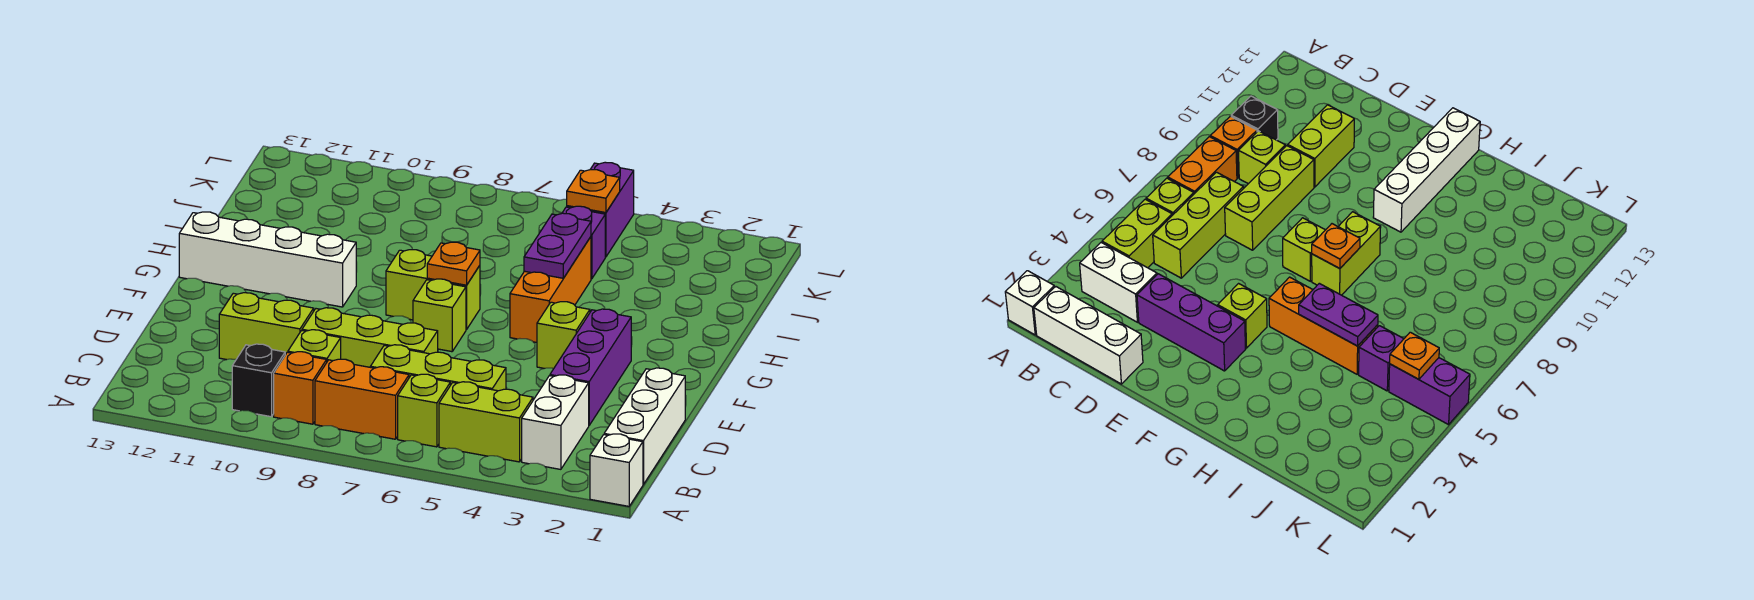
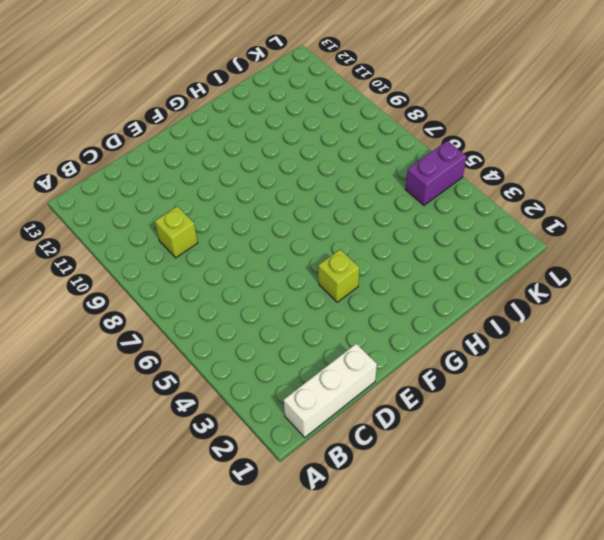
none -> white 1x1 brick [590,434,643,506]
none -> white 1x2 brick [522,375,589,469]
none -> lime 1x2 brick [439,382,533,462]

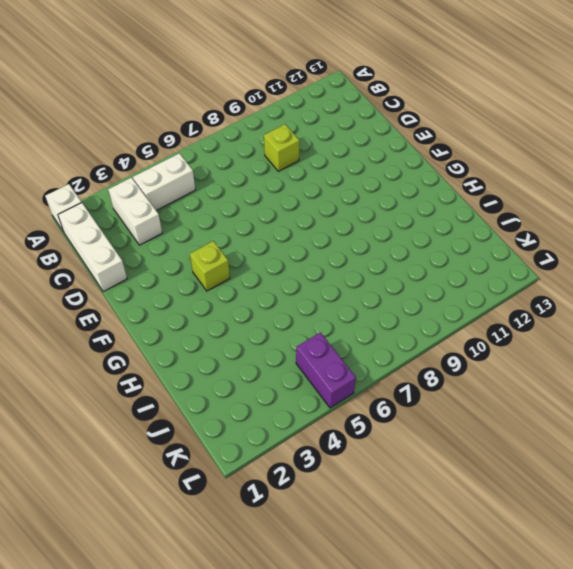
white 1x2 brick [133,153,195,211] -> lime 1x2 brick [439,382,533,462]
none -> lime 1x1 brick [398,374,450,447]
none -> orange 1x2 brick [315,359,409,439]
none -> orange 1x1 brick [274,352,327,424]

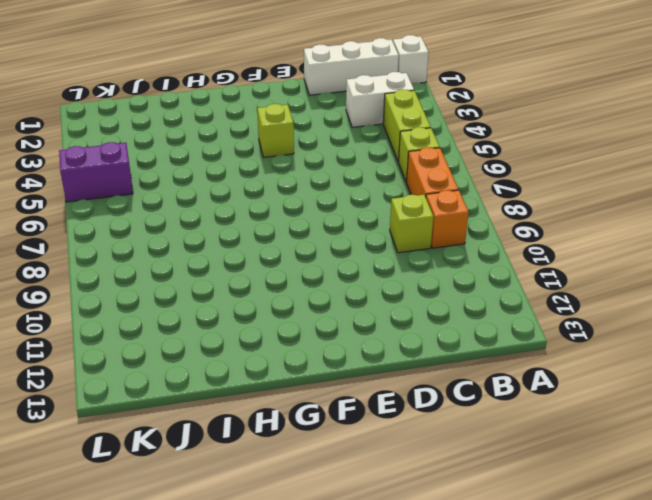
none -> black 1x1 brick [232,344,285,417]
none -> lime 1x3 brick [370,345,506,391]
none -> purple 1x3 brick [550,309,631,425]

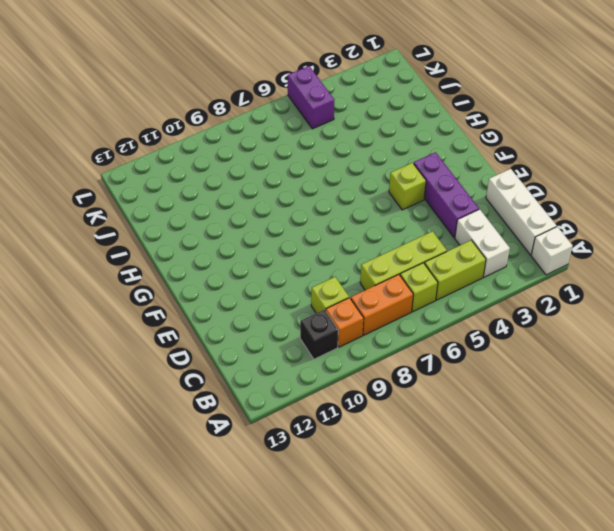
none -> lime 1x3 brick [302,308,438,367]
none -> lime 1x2 brick [219,293,314,360]
none -> lime 1x1 brick [413,279,466,352]

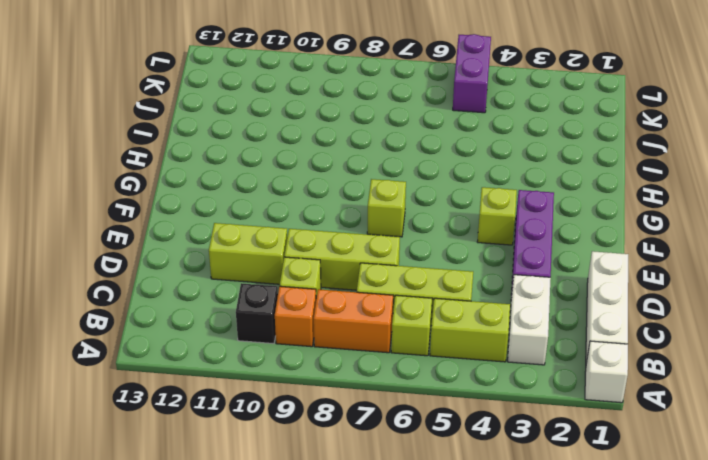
none -> orange 1x3 brick [510,237,591,342]
none -> lime 1x2 brick [386,250,480,330]
none -> white 1x4 brick [179,212,356,307]

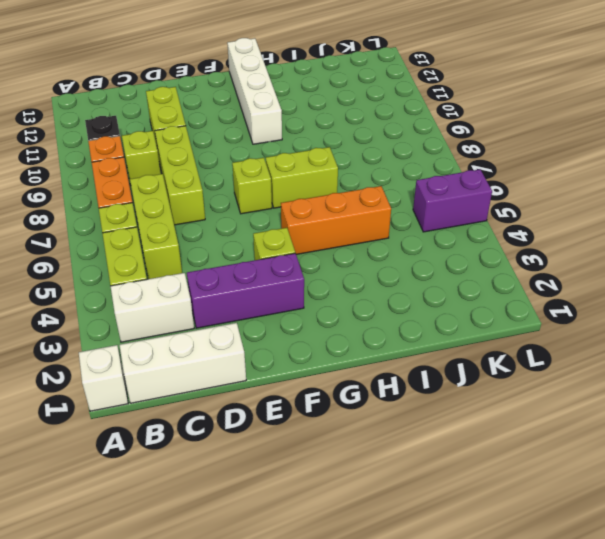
lime 1x2 brick [266,147,338,208] -> lime 1x2 brick turned to [386,250,480,330]
none -> purple 1x1 brick [562,206,605,279]
none -> orange 1x1 plate [427,242,480,285]
none -> purple 1x2 plate [524,213,591,278]

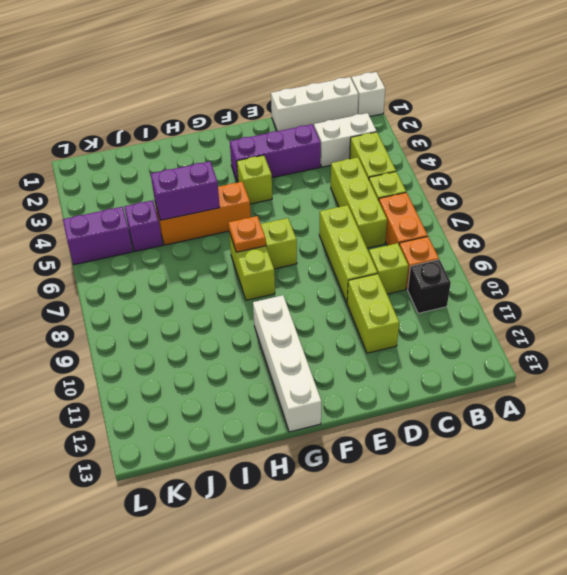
purple 1x2 brick [151,161,220,220] -> purple 1x2 plate [524,213,591,278]
none -> orange 1x1 plate [567,170,620,213]

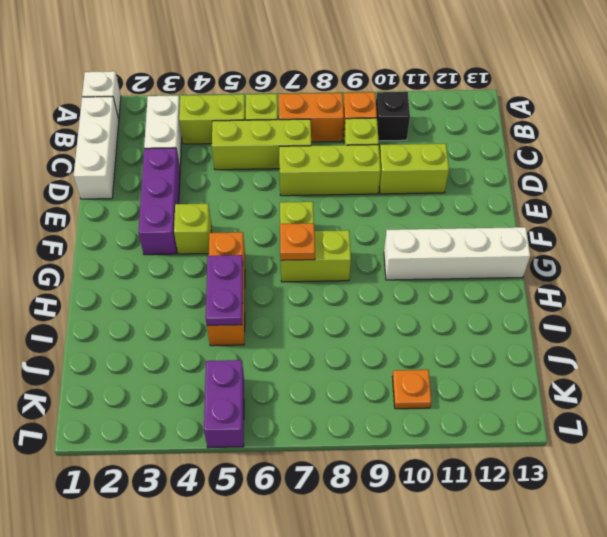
orange 1x1 plate [392,370,431,409] -> orange 1x1 plate moved to [567,170,620,213]
none -> purple 1x1 brick [562,206,605,279]

